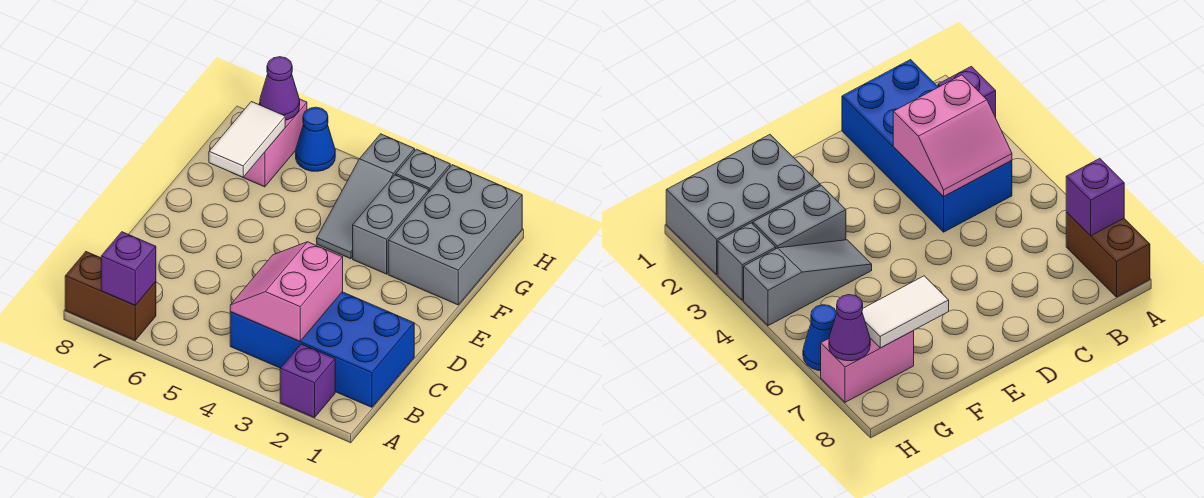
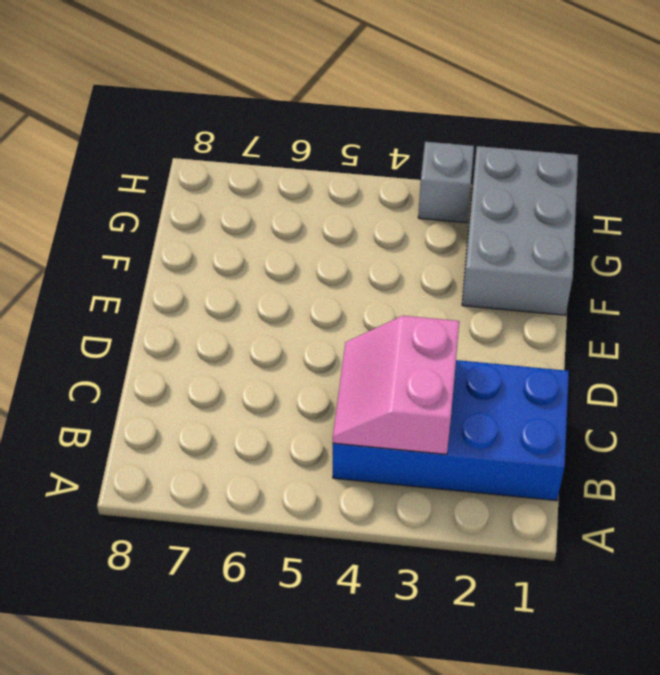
none -> purple 1x1 brick [280,344,335,418]
none -> brown 1x2 brick [65,252,156,340]
none -> grey 1x2 brick [353,175,429,274]

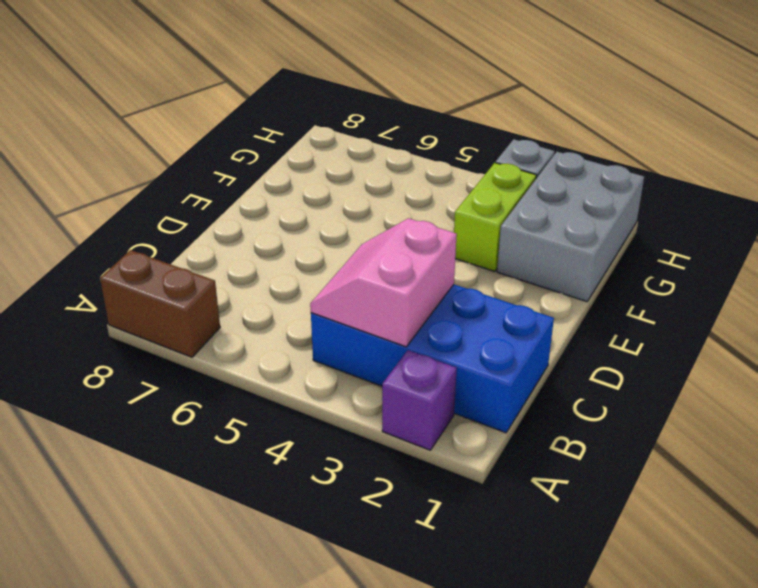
lime 1x2 brick [454,163,537,272] -> grey 1x2 brick [353,175,429,274]
none -> grey 1x3 slope [317,134,415,259]
none -> pink 1x2 brick [243,99,307,187]
none -> blue 1x1 cone [296,107,335,171]

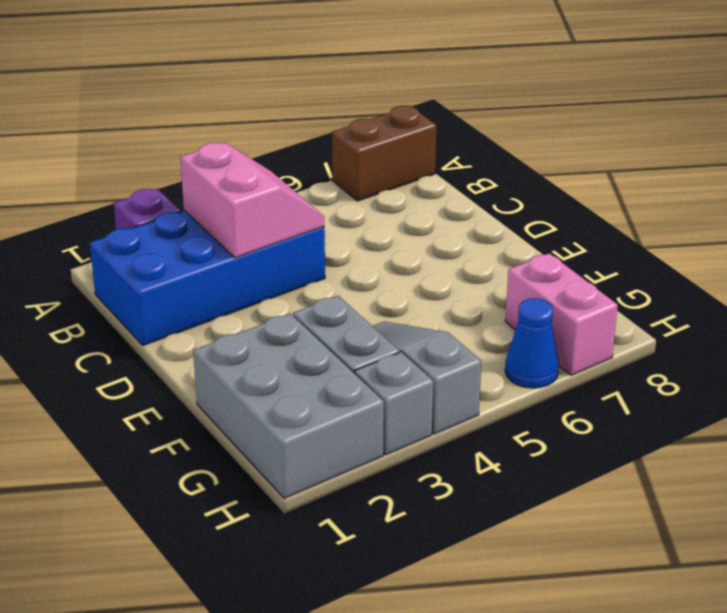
none -> purple 1x1 brick [101,232,156,305]
none -> white 1x2 tile [209,102,285,177]
none -> purple 1x1 cone [260,57,300,120]

